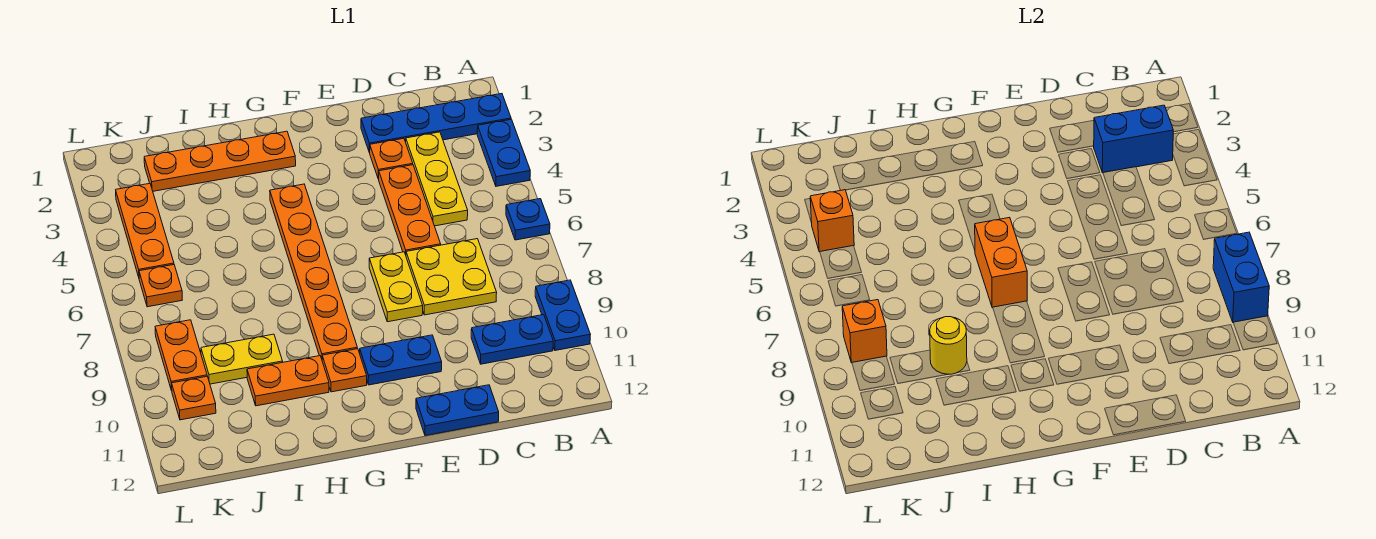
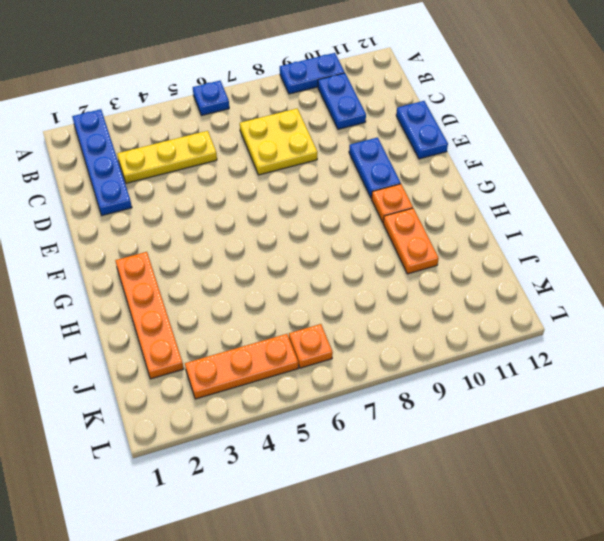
none -> blue 1x2 plate [477,119,530,186]
none -> orange 1x1 plate [370,138,413,179]
none -> orange 1x3 plate [379,165,441,255]

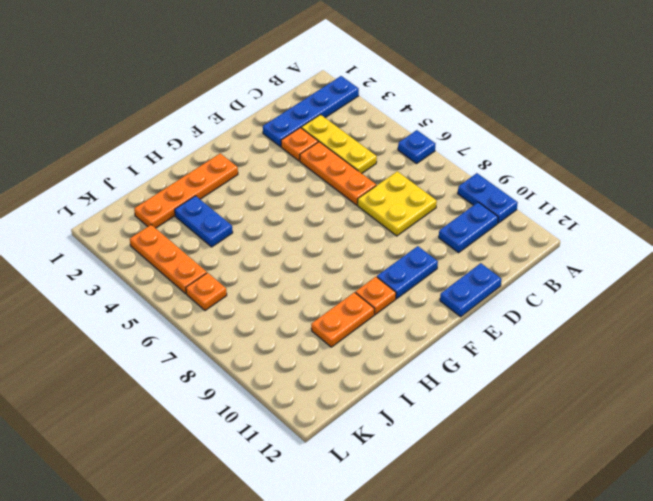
blue 1x2 plate [175,196,233,247] -> blue 1x2 plate moved to [477,119,530,186]
none -> yellow 1x2 plate [369,252,423,322]
none -> orange 1x6 plate [270,184,357,359]
none -> yellow 1x2 plate [201,334,283,384]

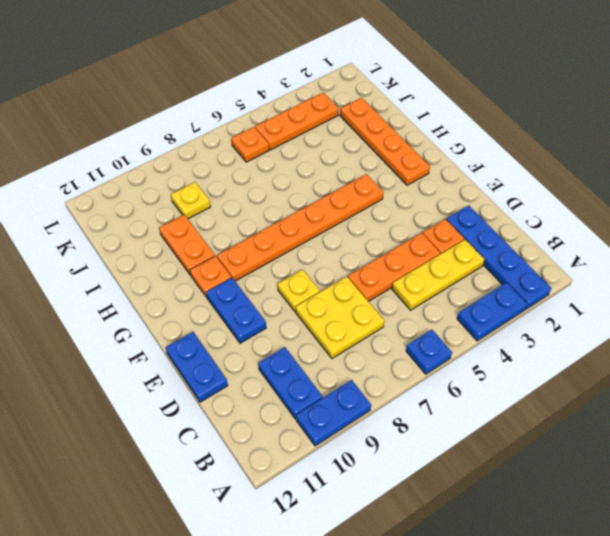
yellow 1x1 plate [278,269,320,311] -> yellow 1x2 plate [369,252,423,322]
yellow 1x1 plate [171,182,211,219] -> yellow 1x2 plate [201,334,283,384]
none -> orange 1x2 plate [155,320,207,391]
none -> orange 1x1 plate [172,376,216,420]
none -> blue 1x2 brick [1213,232,1269,322]

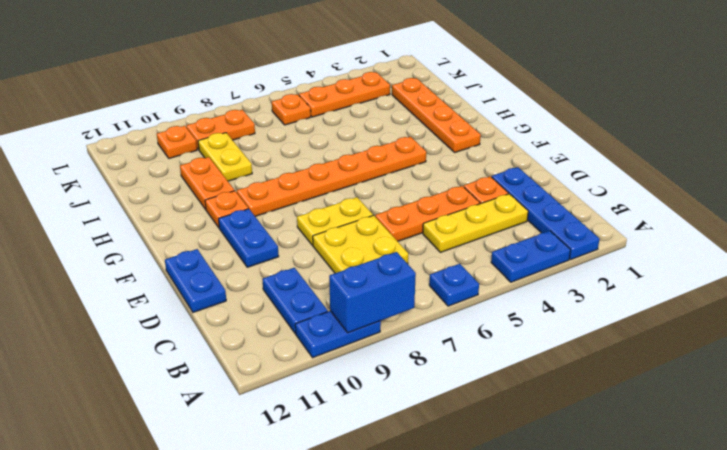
none -> blue 1x2 brick [1094,105,1173,173]
none -> orange 1x2 brick [975,217,1027,308]
none -> yellow 1x1 round brick [930,317,967,374]

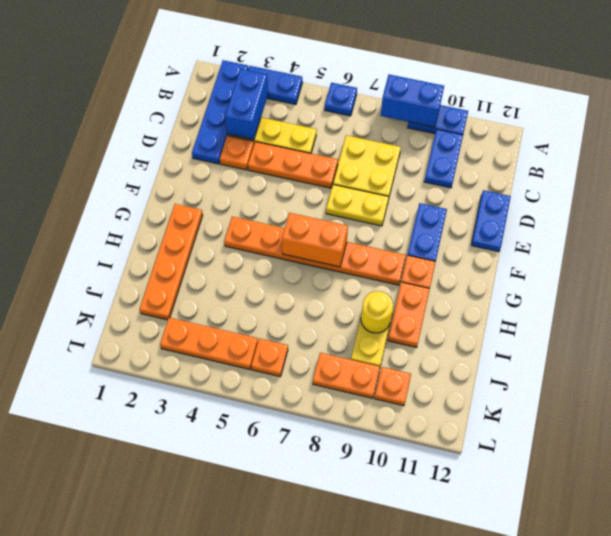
none -> orange 1x1 brick [810,190,854,252]
none -> orange 1x1 brick [842,300,887,363]

